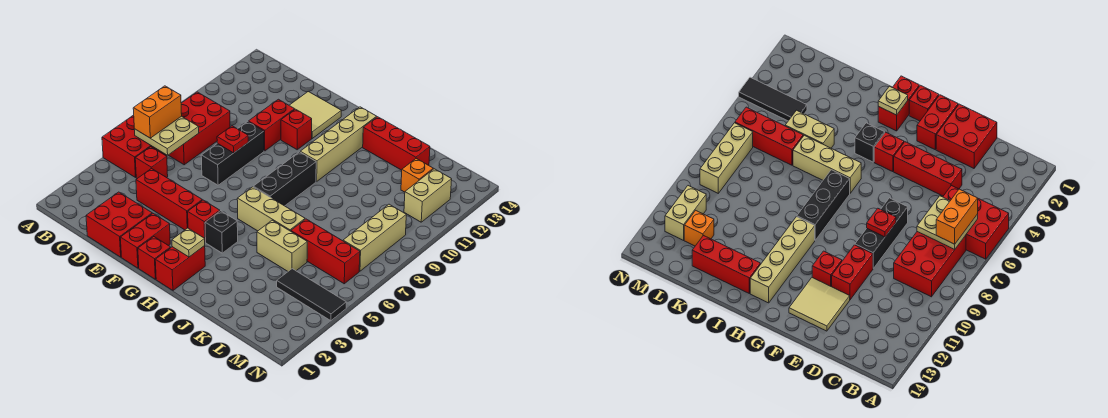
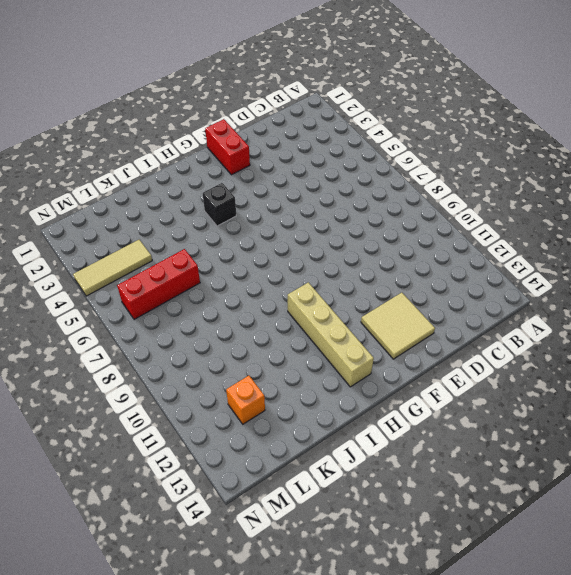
tan 1x3 tile [73,240,152,296] -> black 1x3 tile [277,269,346,321]
none -> red 2x2 brick [102,115,166,177]
none -> red 2x3 brick [169,92,230,165]
none -> red 1x1 brick [135,147,168,178]

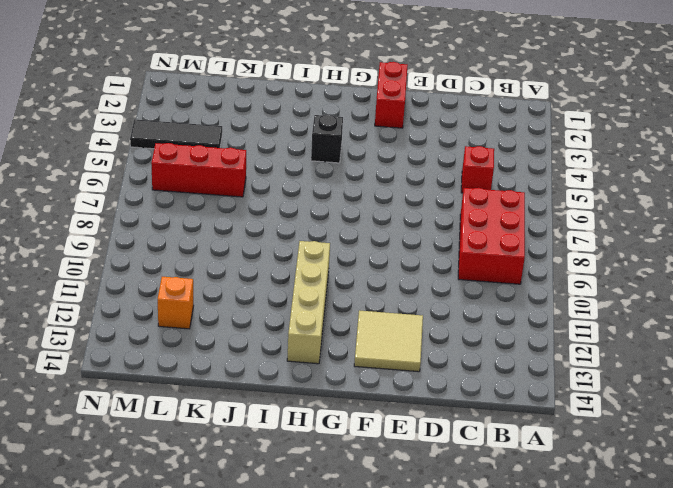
none -> red 2x2 brick [102,115,166,177]
none -> red 2x2 brick [86,192,152,257]
none -> red 1x3 brick [136,168,202,230]

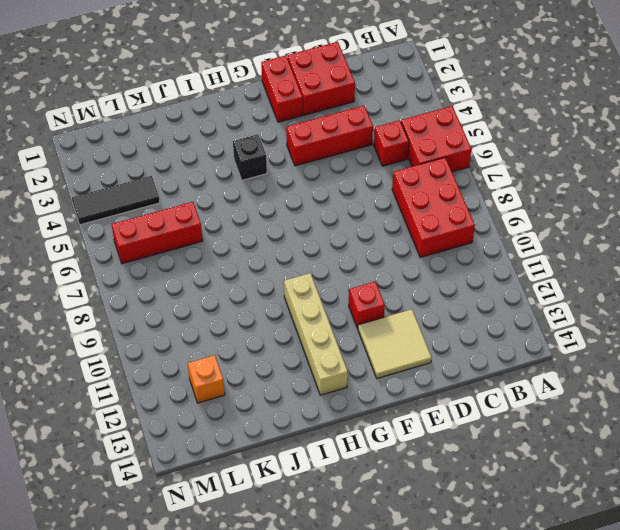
none -> black 1x3 brick [201,122,264,185]
none -> red 1x2 brick [248,99,295,151]
none -> red 1x1 brick [138,237,171,279]

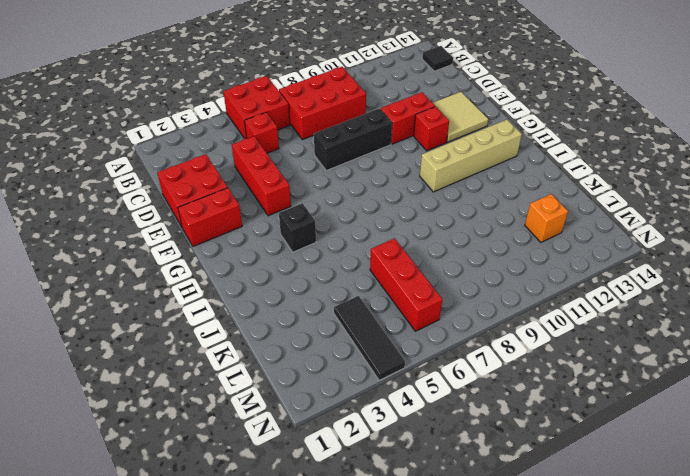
black 1x1 tile [422,46,453,71] -> none
none -> red 1x1 brick [138,237,171,279]
none -> red 1x1 brick [188,200,220,242]
none -> red 1x2 brick [155,246,205,290]

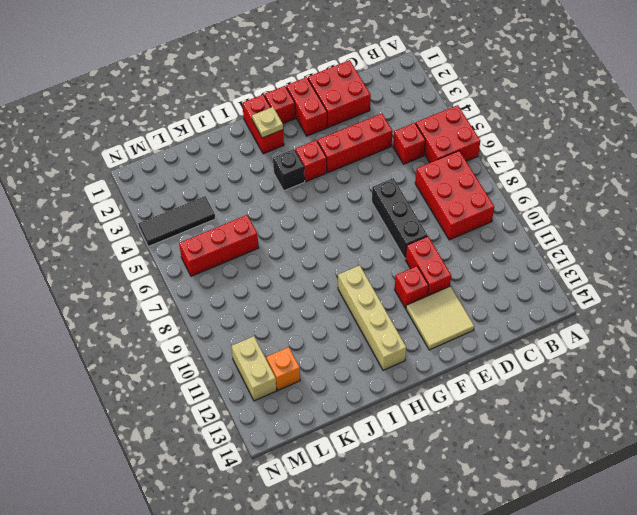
none -> tan 1x3 brick [237,187,305,231]
none -> black 1x3 brick [253,152,316,206]
none -> red 1x3 brick [363,117,430,170]

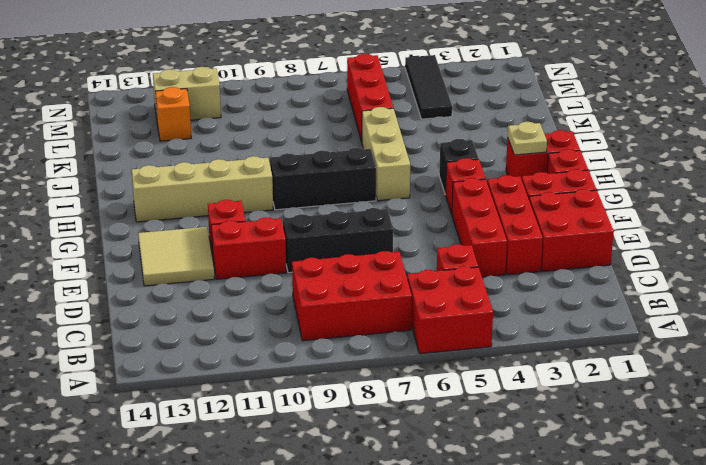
red 1x3 brick [487,175,543,275] -> red 1x3 brick moved to [363,117,430,170]
none -> tan 1x2 brick [257,220,307,271]
none -> tan 1x3 brick [343,204,406,271]
none -> tan 2x2 plate [134,116,199,155]

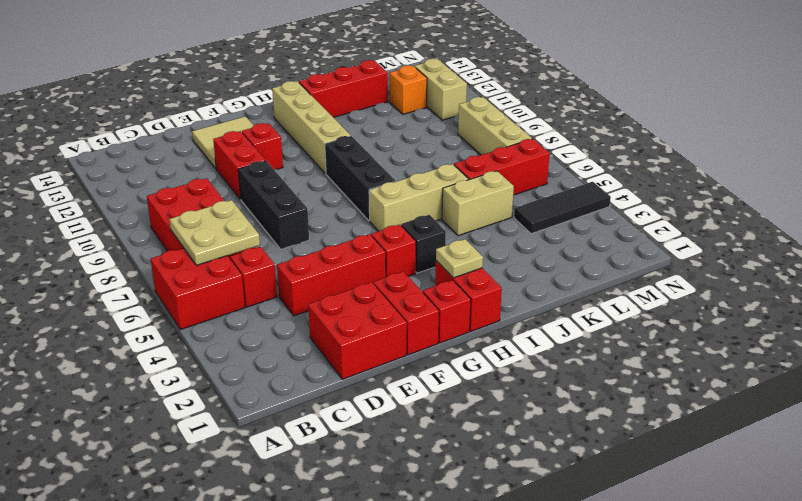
none -> red 1x1 plate [217,126,248,153]
none -> orange 1x2 brick [133,86,182,138]

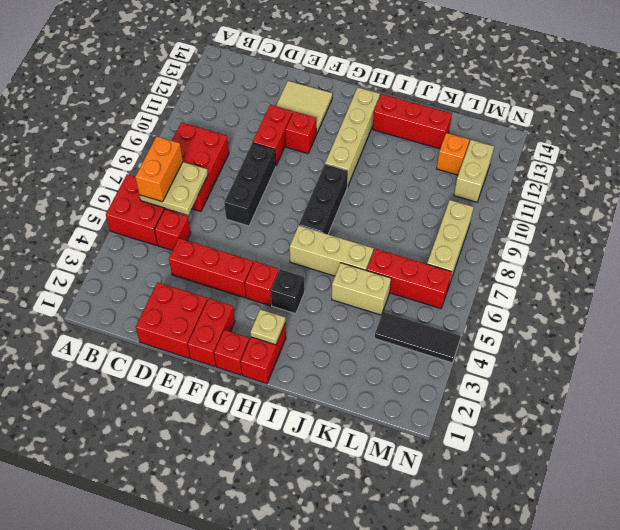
none -> red 1x1 plate [217,126,248,153]

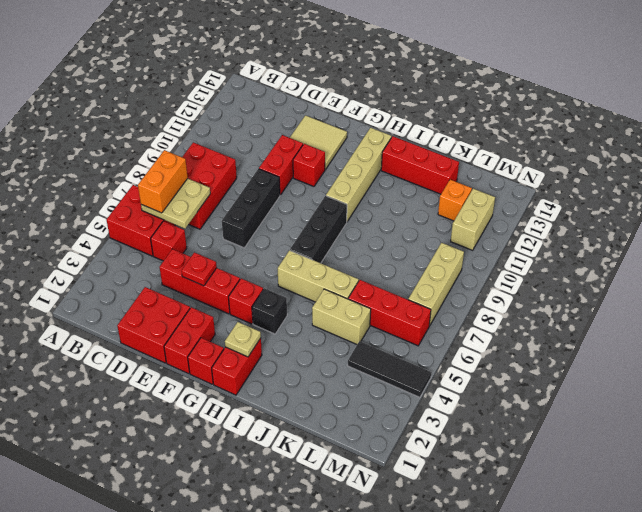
red 1x1 plate [182,252,217,286] -> red 1x1 plate moved to [217,126,248,153]

